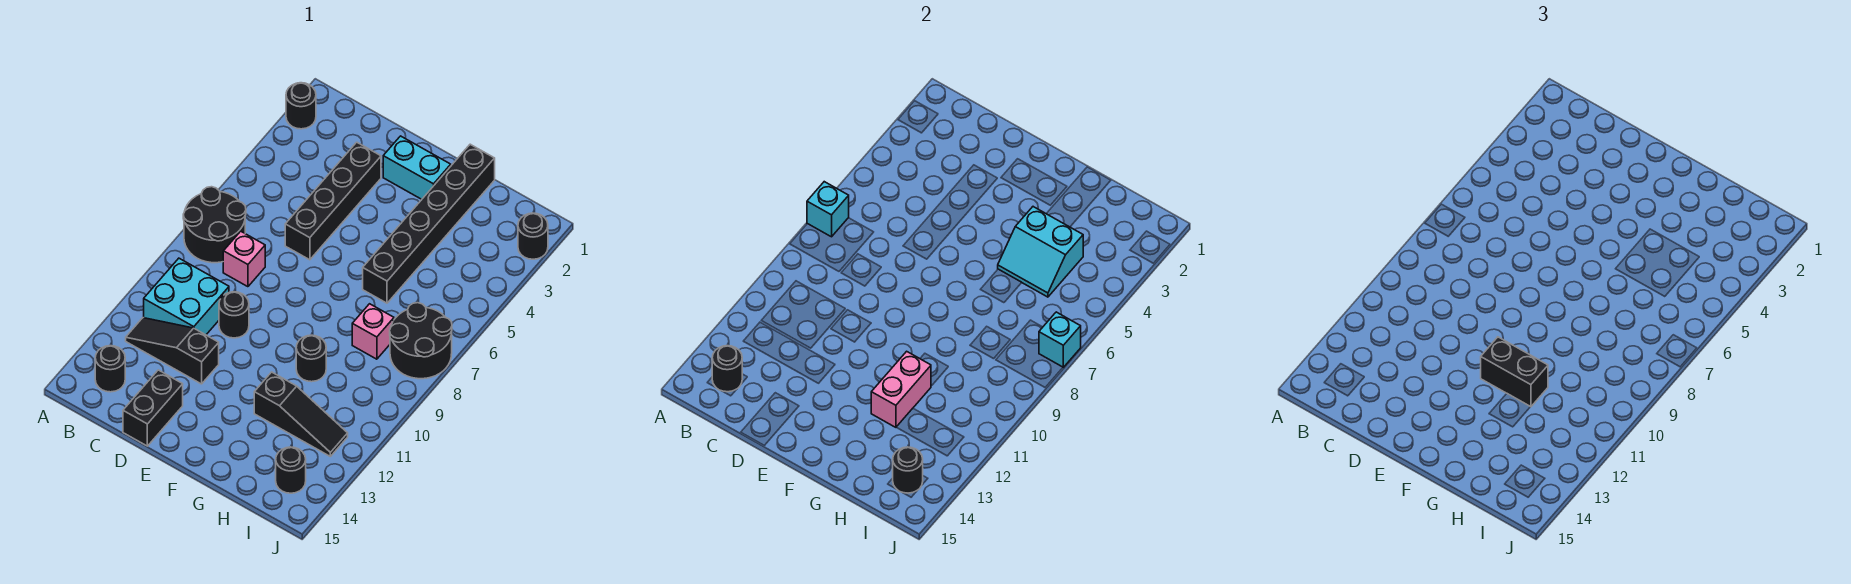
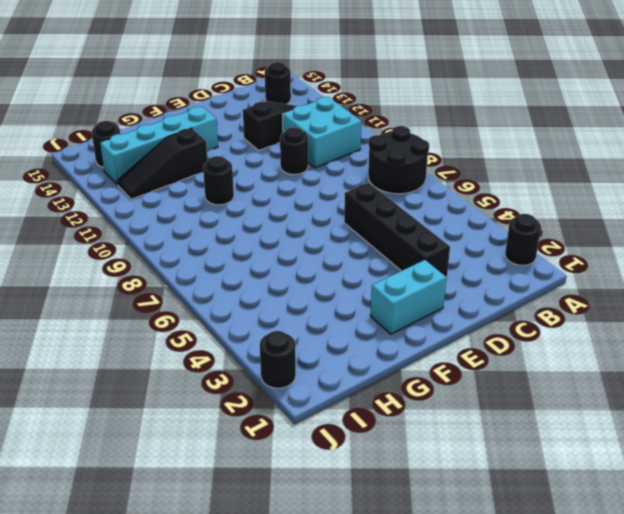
cyan 1x4 brick [100,107,218,185] -> none
none -> pink 1x1 brick [223,231,265,287]
none -> black 1x2 brick [123,370,183,446]
none -> black 1x6 brick [363,144,495,303]

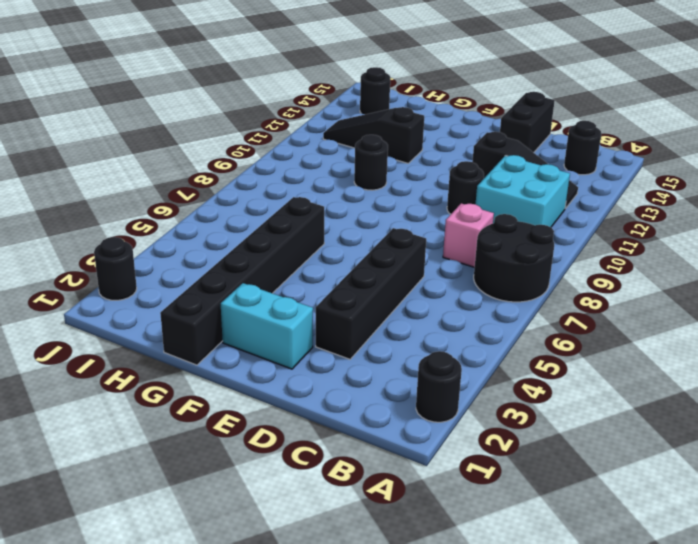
none -> pink 1x1 brick [352,304,394,359]
none -> black 2x2 round brick [390,303,452,379]
none -> cyan 1x1 brick [807,182,849,237]

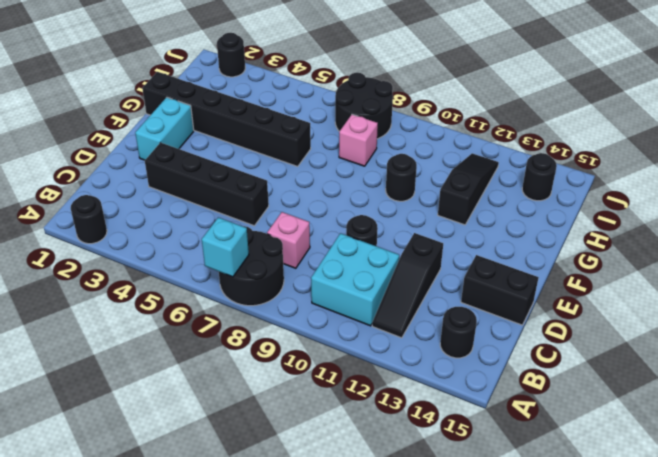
none -> black 1x1 round brick [712,346,742,392]
none -> cyan 2x2 slope [998,207,1083,297]
none -> pink 1x2 brick [871,351,931,427]

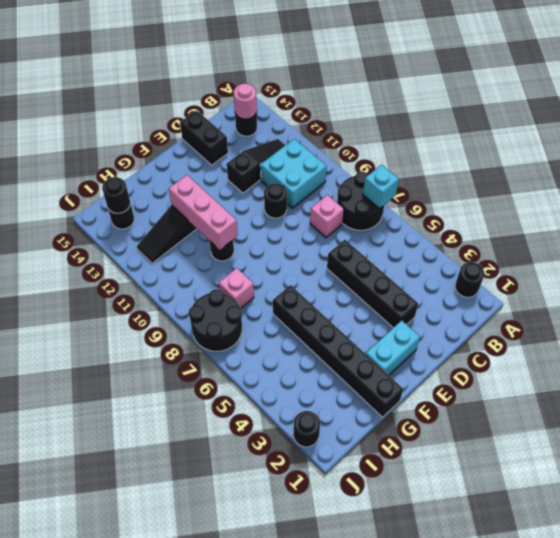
pink 1x1 round brick [234,84,257,119] -> black 1x1 round brick [712,346,742,392]
pink 1x3 brick [169,175,238,250] -> pink 1x2 brick [871,351,931,427]
none -> cyan 2x2 slope [998,207,1083,297]
none -> cyan 1x1 brick [1039,312,1081,367]
none -> black 1x2 brick [1481,337,1548,407]

